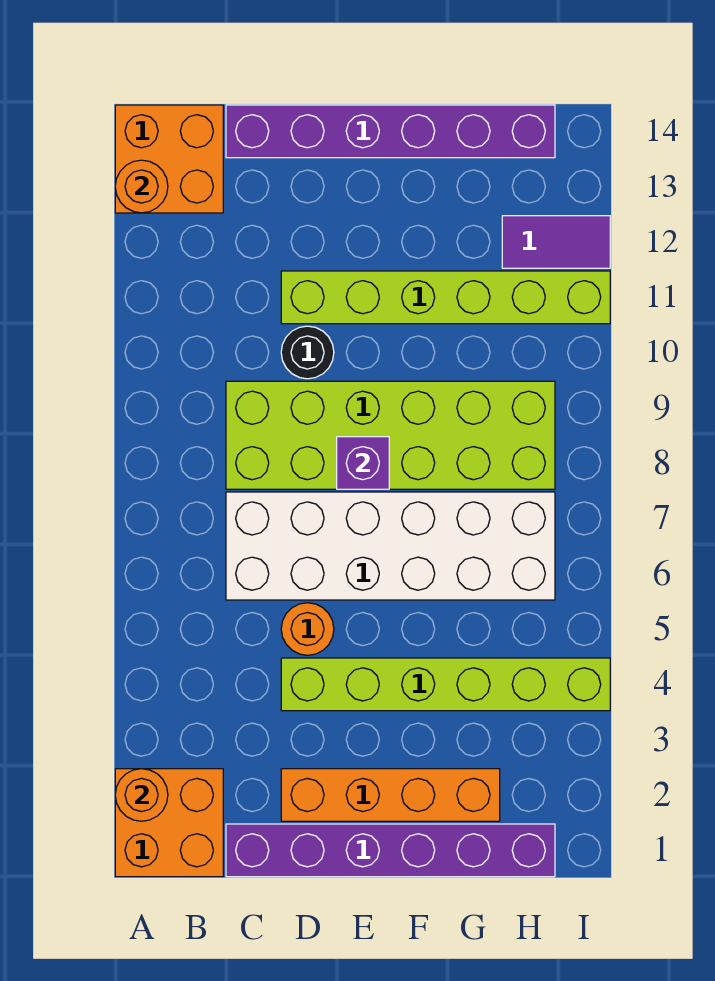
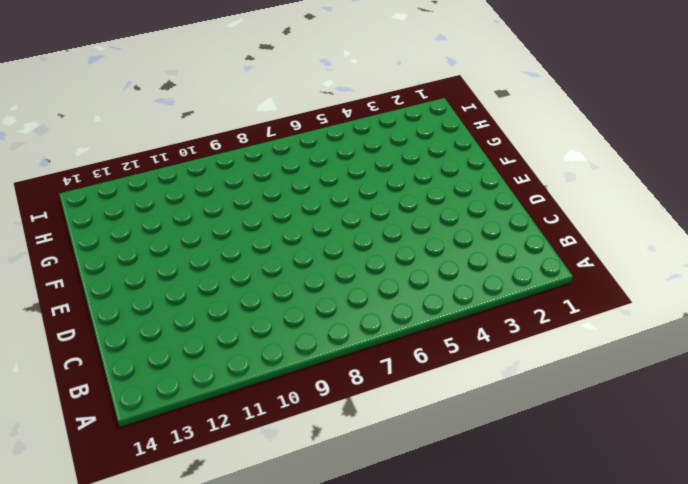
none -> orange 2x2 brick [115,769,223,877]
none -> orange 2x2 brick [115,105,223,213]
none -> purple 1x6 brick [226,824,555,877]

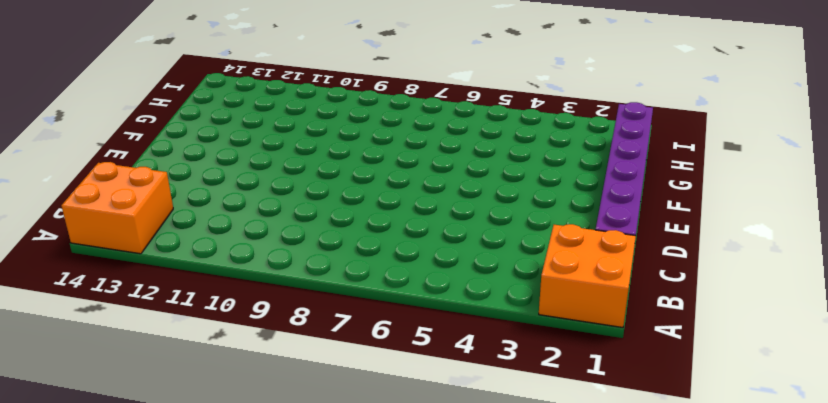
none -> white 2x6 brick [226,492,555,600]
none -> lime 2x6 brick [226,381,555,489]
none -> purple 1x6 brick [226,105,555,158]

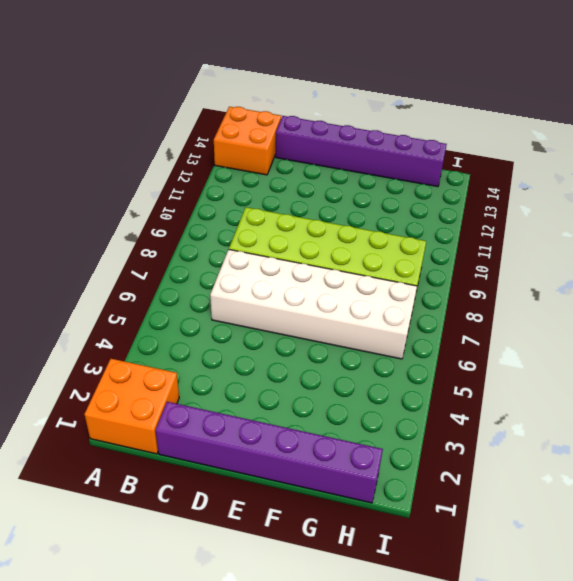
none -> orange 1x4 brick [281,769,500,821]
none -> lime 1x6 brick [281,658,610,711]
none -> orange 1x1 round brick [281,603,334,655]

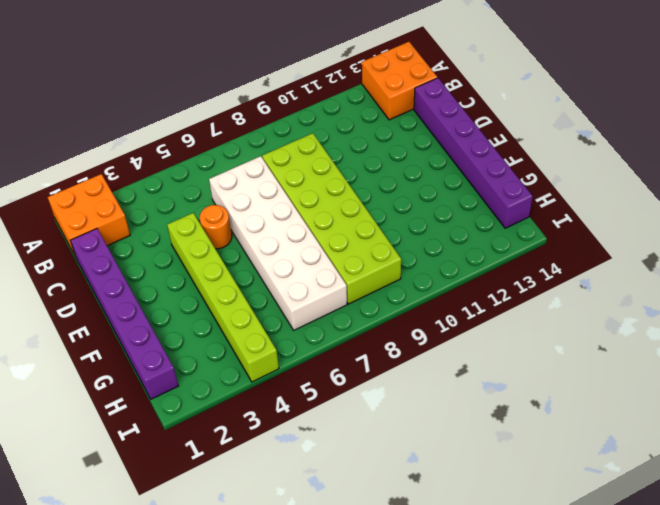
none -> orange 1x4 brick [281,769,500,821]
none -> black 1x1 round brick [281,326,334,379]
none -> lime 1x6 brick [281,271,610,324]

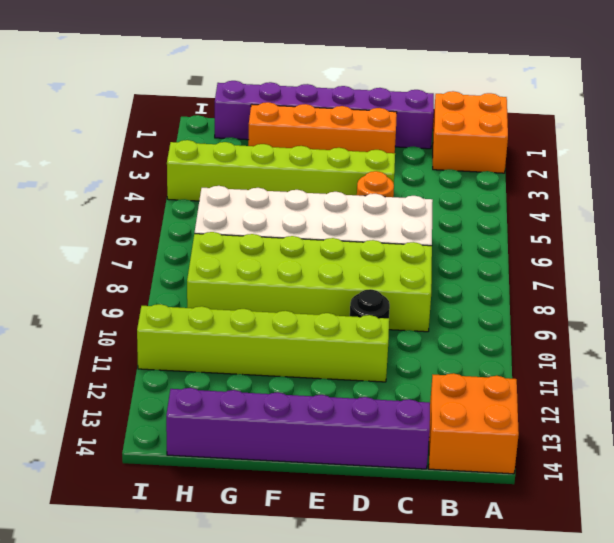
none -> purple 1x2 tile [502,216,610,268]
none -> orange 1x1 round brick [115,769,168,821]
none -> orange 1x1 round brick [115,160,168,213]

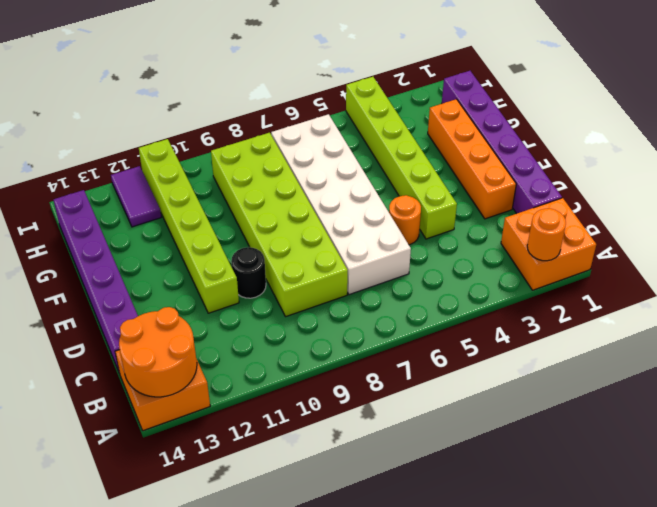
orange 2x2 round brick [119,307,197,397] -> orange 1x1 round brick [115,160,168,213]
none -> purple 1x1 brick [337,437,389,489]

